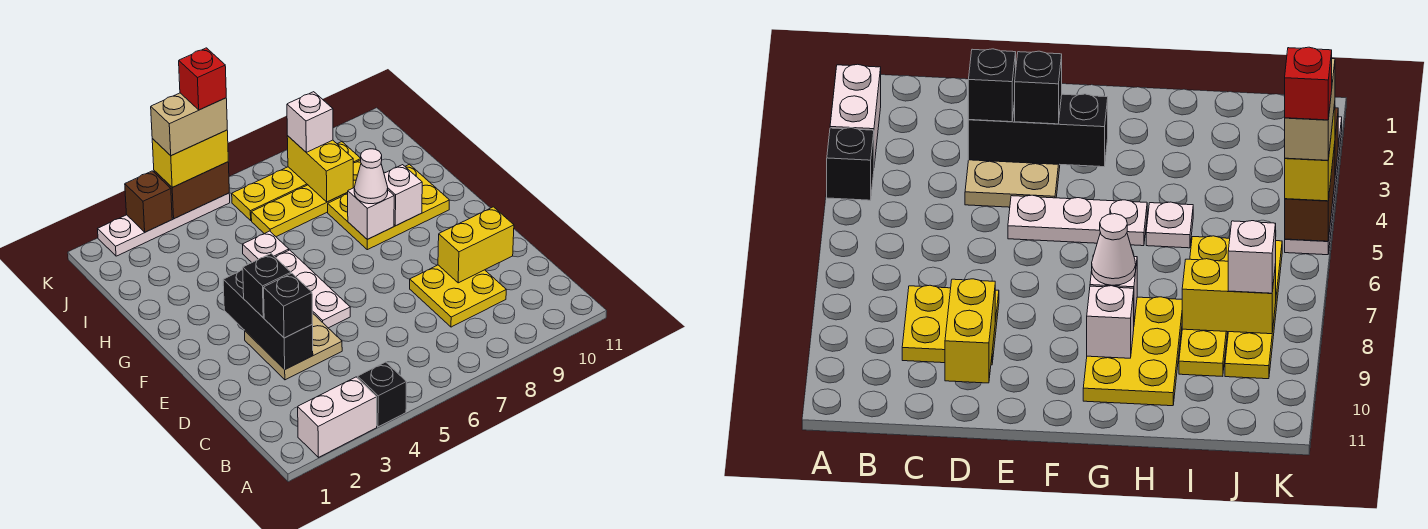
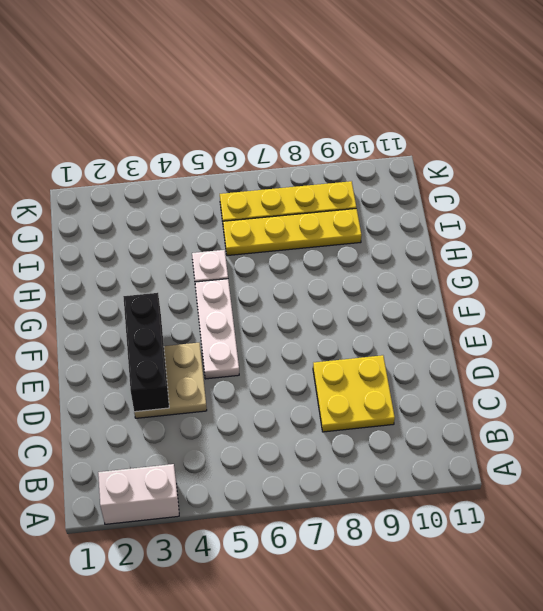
none -> black 1x1 brick [358,362,407,427]
none -> yellow 2x3 plate [328,164,449,250]
none -> white 1x4 plate [98,193,230,256]

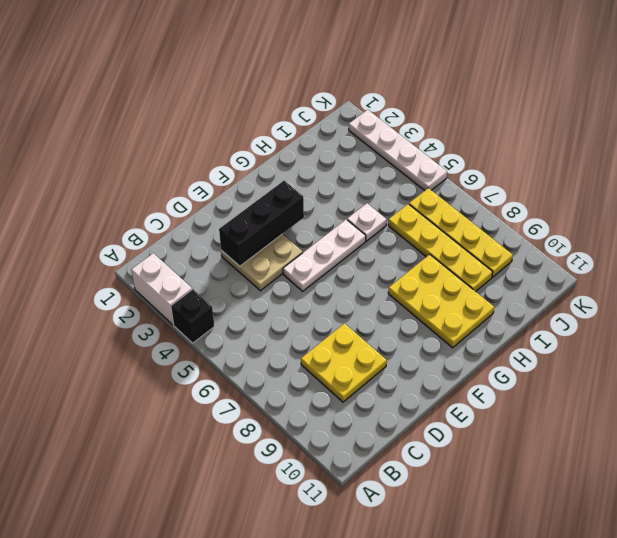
none -> yellow 1x2 brick [438,207,514,283]
none -> white 1x1 brick [347,188,394,239]
none -> white 1x1 brick [384,165,422,226]

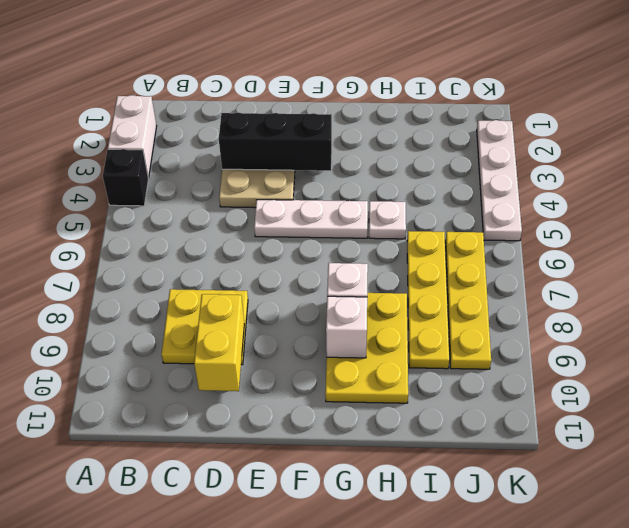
none -> yellow 1x2 brick [287,136,353,202]
none -> brown 1x1 brick [125,171,172,232]
none -> brown 1x2 brick [154,162,229,219]

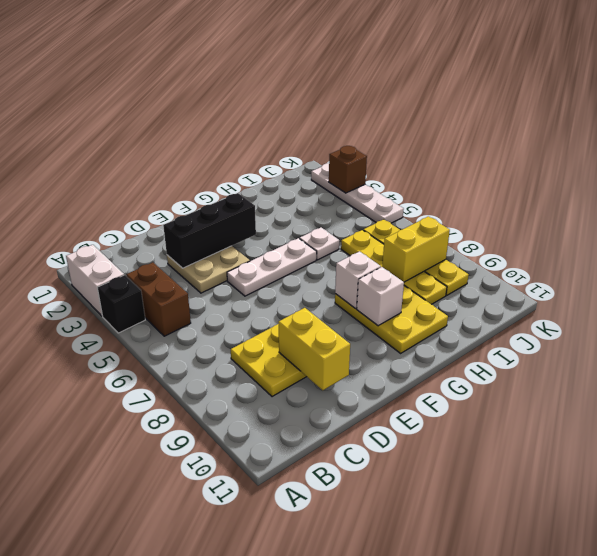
brown 1x2 brick [126,262,191,336] -> brown 1x2 brick moved to [154,162,229,219]
none -> black 1x1 brick [264,274,312,338]
none -> black 1x1 brick [243,254,291,318]
none -> white 1x1 cone [354,149,388,204]

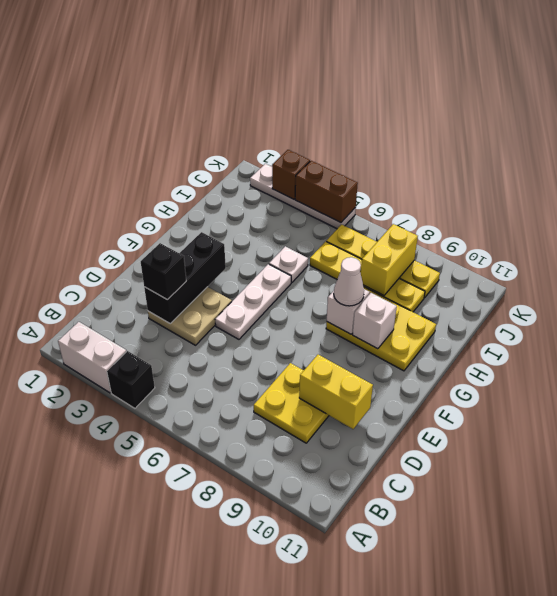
none -> black 1x1 brick [243,254,291,318]
none -> white 1x1 brick [287,92,333,152]
none -> yellow 1x2 brick [152,130,228,187]

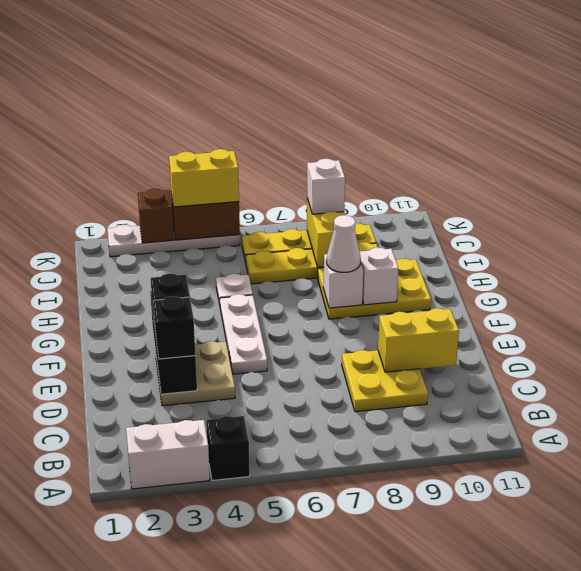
none -> tan 1x2 brick [151,93,227,156]
none -> red 1x1 brick [179,48,226,110]

